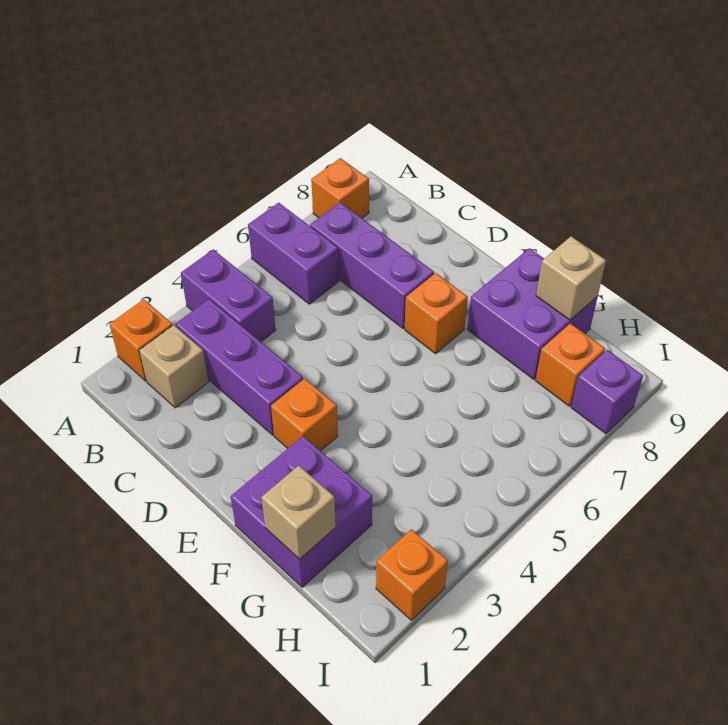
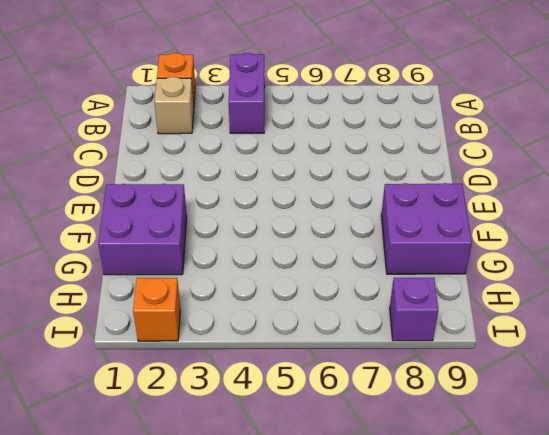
none -> purple 1x2 brick [248,203,339,304]
none -> orange 1x1 brick [311,158,369,218]
none -> purple 1x3 brick [176,299,303,435]

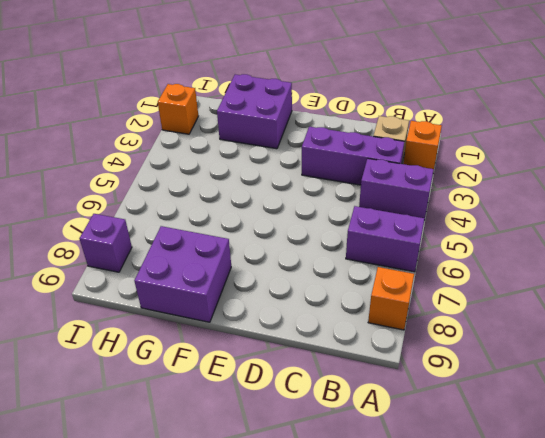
none -> purple 1x3 brick [310,203,434,328]
none -> orange 1x1 brick [271,379,338,451]
none -> orange 1x1 brick [405,273,468,354]

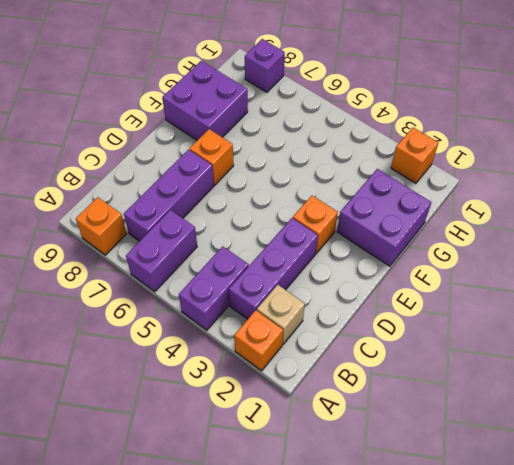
none -> orange 1x1 brick [536,323,605,406]
none -> tan 1x1 brick [261,466,336,559]
none -> tan 1x1 brick [536,236,606,320]

